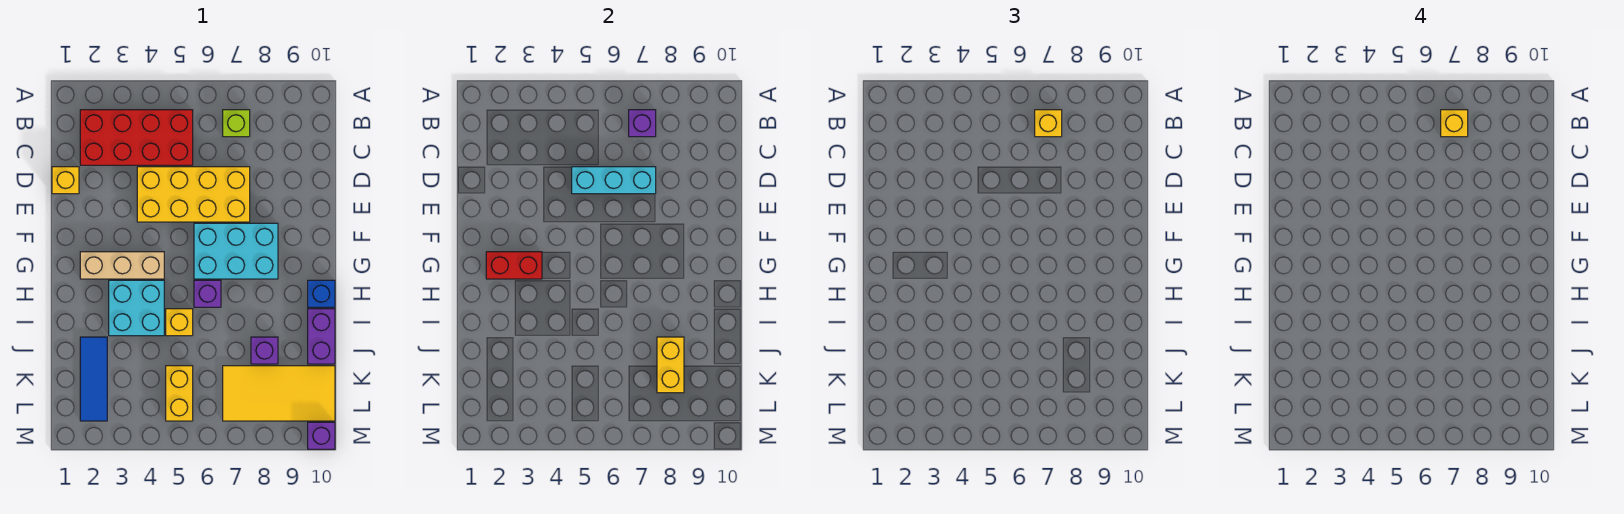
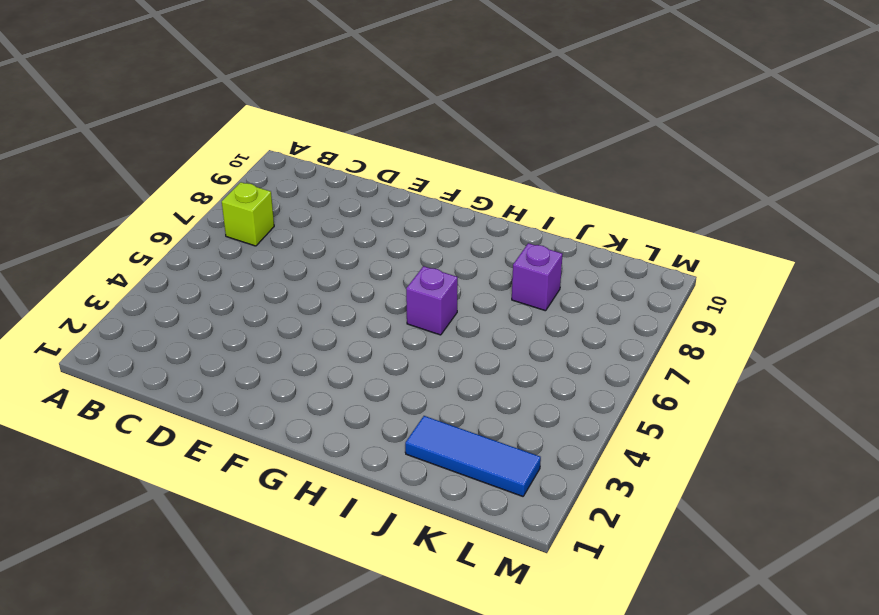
none -> red 2x4 brick [80,110,193,165]
none -> yellow 1x1 brick [52,167,79,194]
none -> yellow 2x4 brick [137,167,250,222]

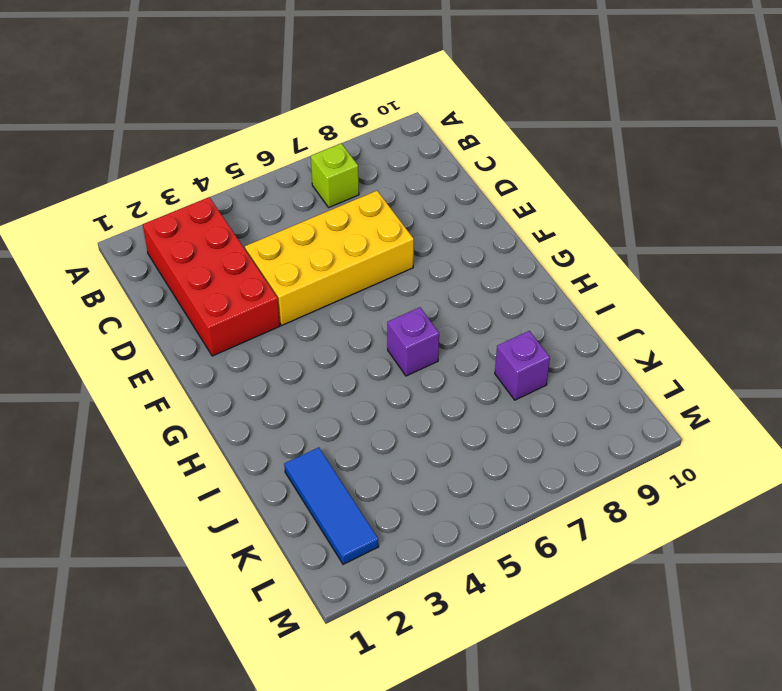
red 2x4 brick [143,197,280,356] -> red 2x4 brick turned to [80,110,193,165]
none -> yellow 1x1 brick [52,167,79,194]
none -> cyan 2x3 brick [194,223,278,279]
none -> tan 1x3 brick [80,252,164,279]

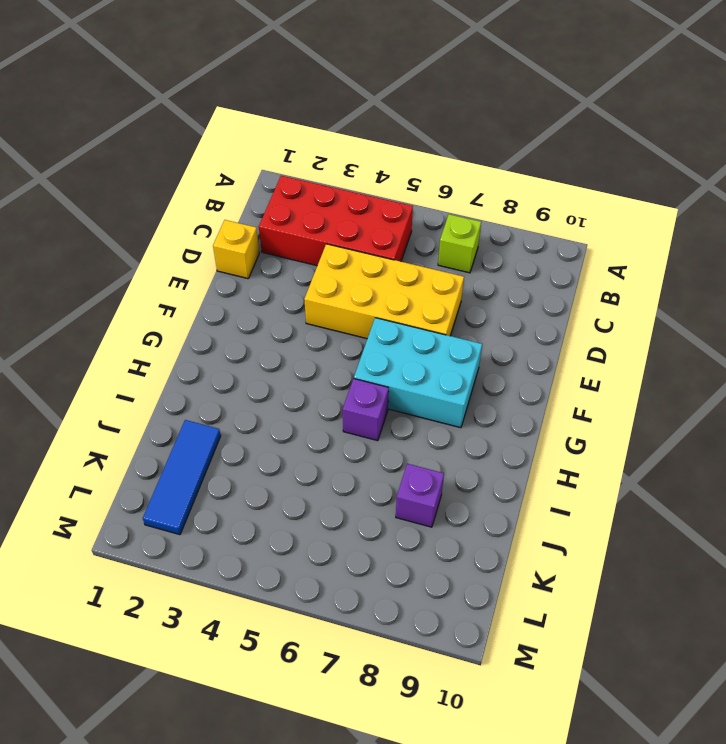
none -> tan 1x3 brick [80,252,164,279]
none -> cyan 2x2 brick [109,280,164,336]
none -> blue 1x1 brick [308,280,335,307]

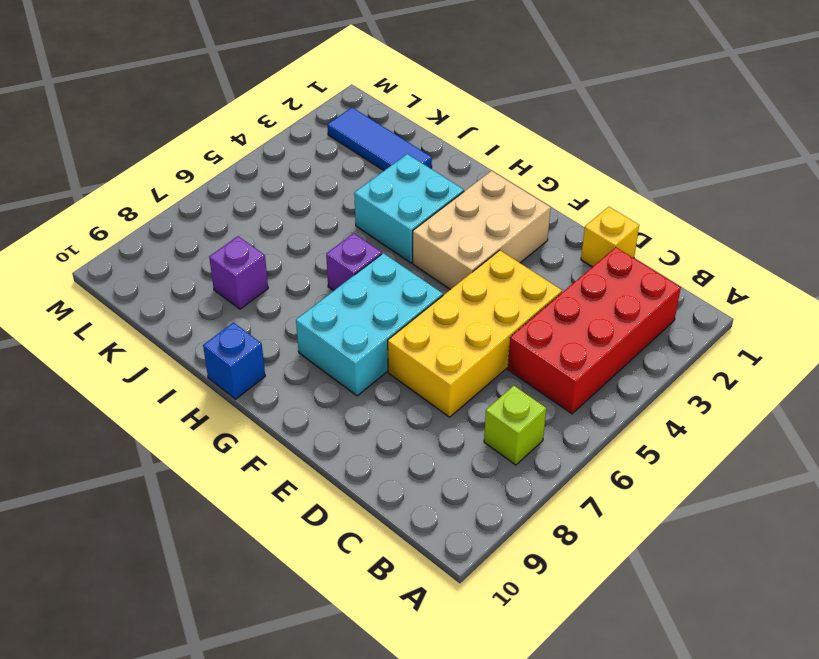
tan 2x3 brick [413,171,551,290] -> tan 1x3 brick [80,252,164,279]
none -> yellow 1x1 brick [166,309,193,336]
none -> purple 1x2 brick [308,309,335,364]
none -> yellow 1x2 brick [166,366,193,421]

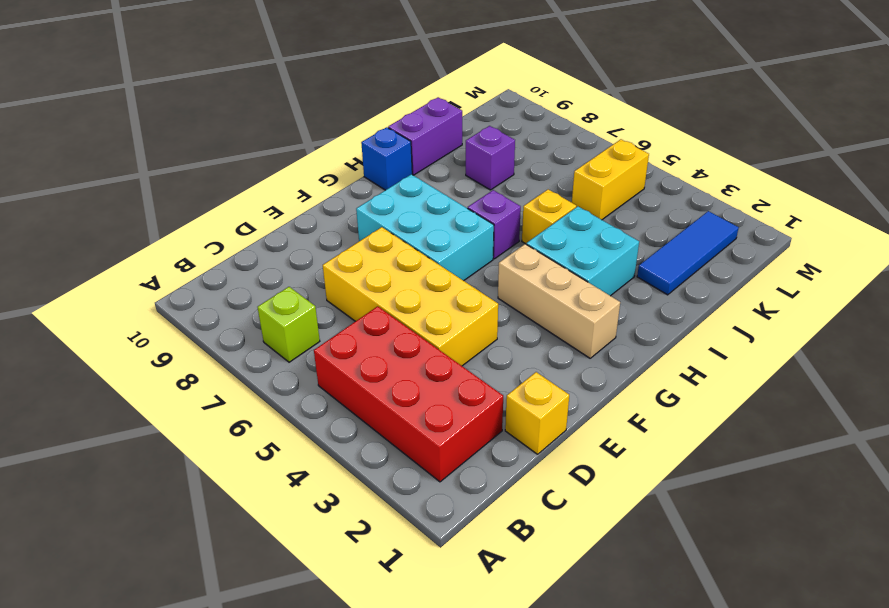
none -> yellow 2x4 tile [223,366,335,421]
none -> purple 1x1 brick [308,422,335,449]
none -> purple 1x1 brick [629,110,656,137]

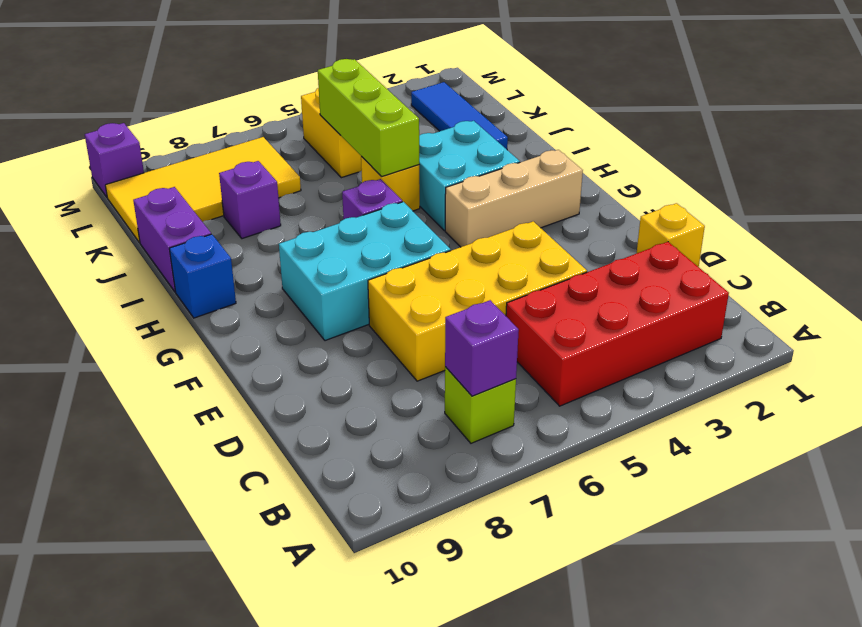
lime 1x3 brick [318,59,419,177] -> none
none -> cyan 1x3 brick [572,167,656,194]
none -> red 1x2 brick [486,252,542,279]
none -> yellow 1x2 brick [657,337,684,393]

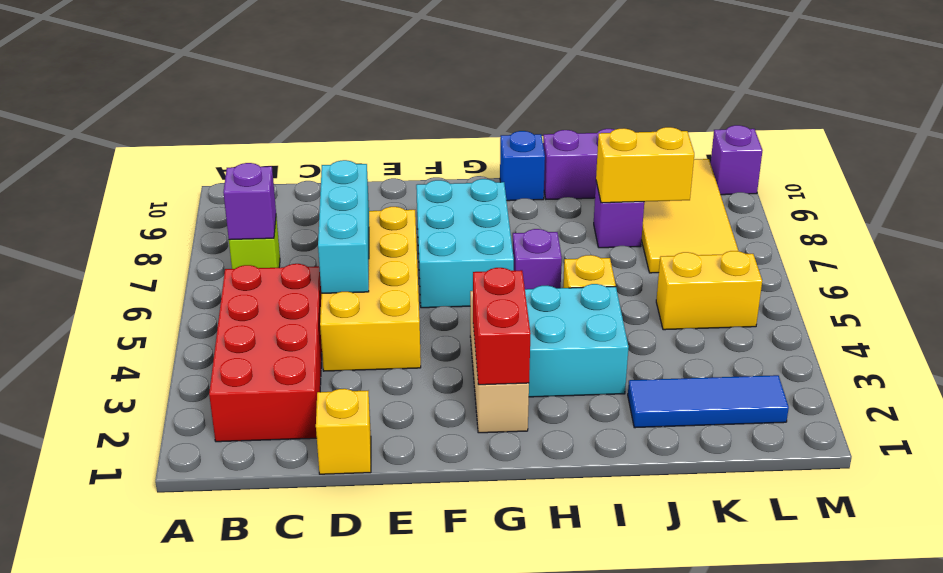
none -> yellow 1x1 brick [1035,110,1062,137]
none -> yellow 1x1 brick [1441,110,1468,137]

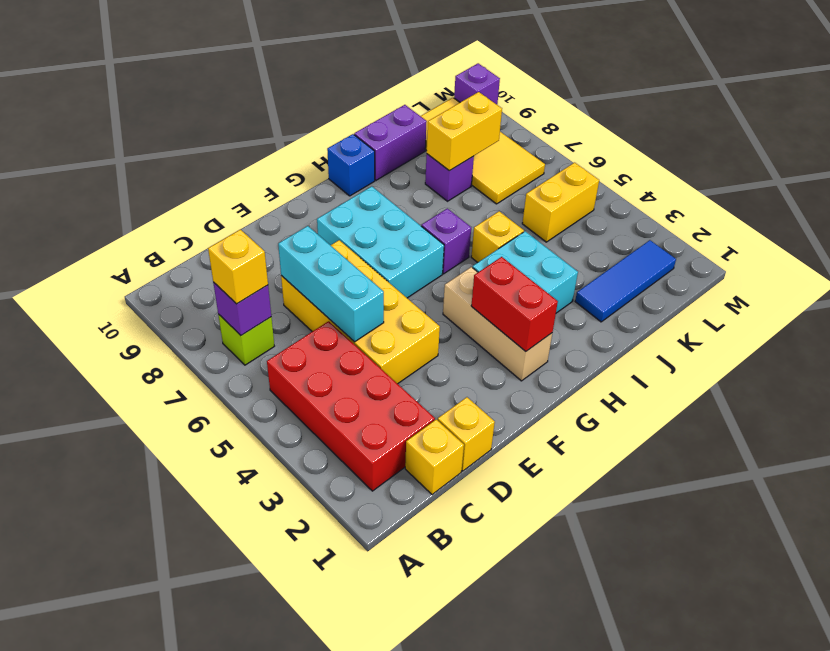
yellow 1x1 brick [405,419,464,494] -> yellow 1x1 brick moved to [1441,110,1468,137]

